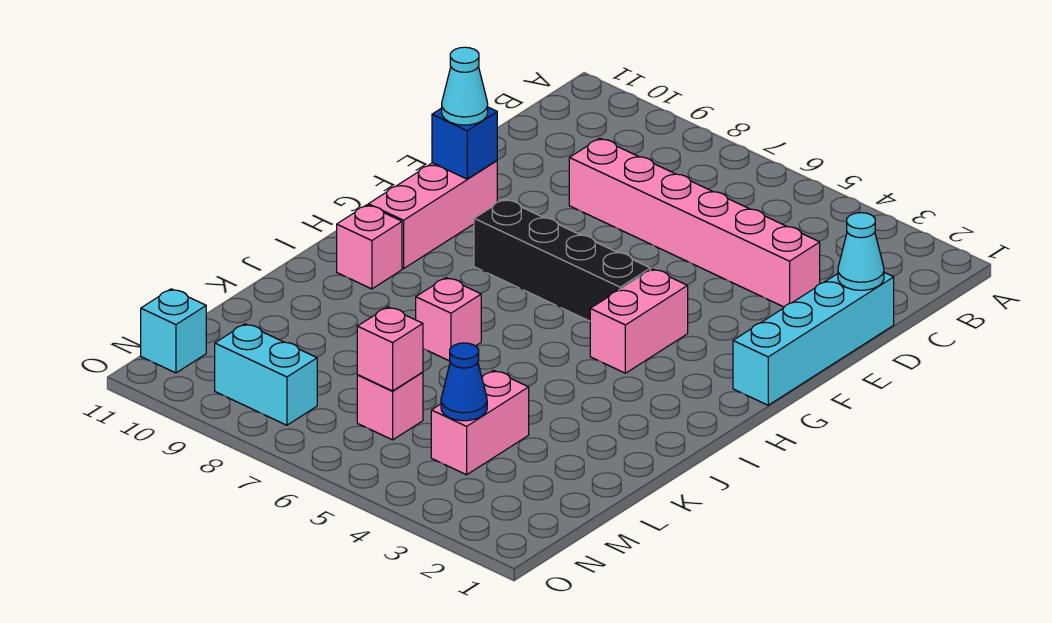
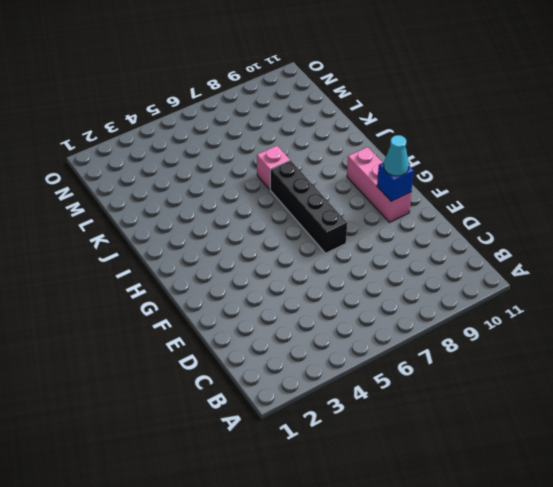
black 1x4 brick [270,161,347,253] -> black 1x4 brick turned to [474,199,651,321]
none -> cyan 1x4 brick [733,272,894,405]
none -> pink 1x6 brick [569,138,820,307]
none -> pink 1x2 brick [590,269,688,373]

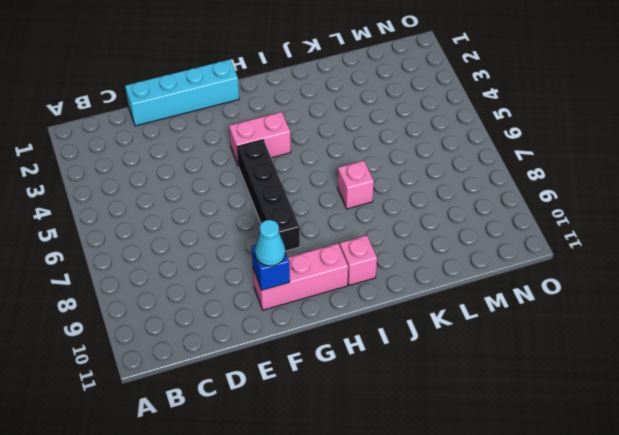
none -> pink 1x6 brick [569,138,820,307]
none -> pink 1x2 brick [431,370,529,475]
none -> pink 1x1 brick [357,372,423,440]

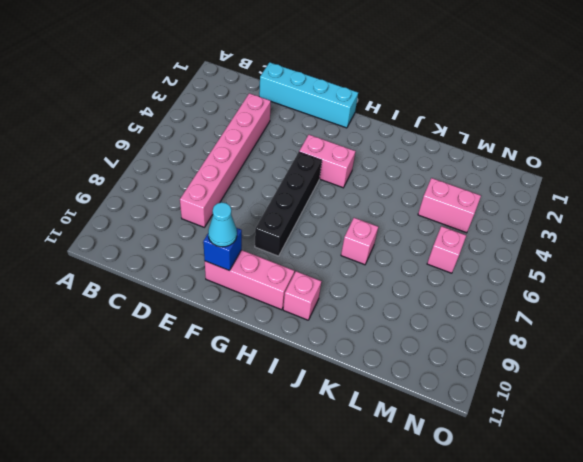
none -> cyan 1x2 brick [215,324,317,425]
none -> cyan 1x1 brick [141,289,206,373]
none -> cyan 1x1 cone [838,213,884,290]

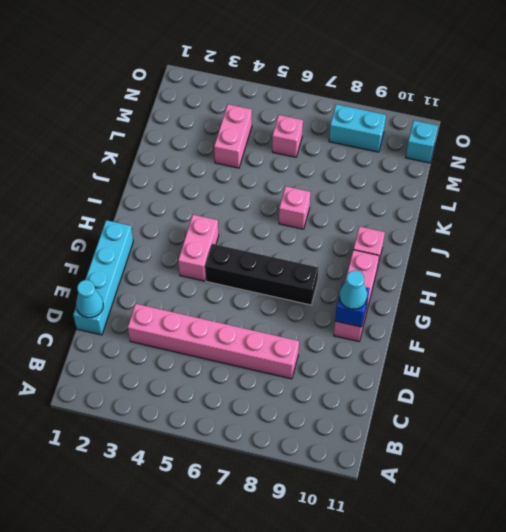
none -> blue 1x1 cone [441,343,487,421]
none -> pink 1x1 brick [357,307,423,391]

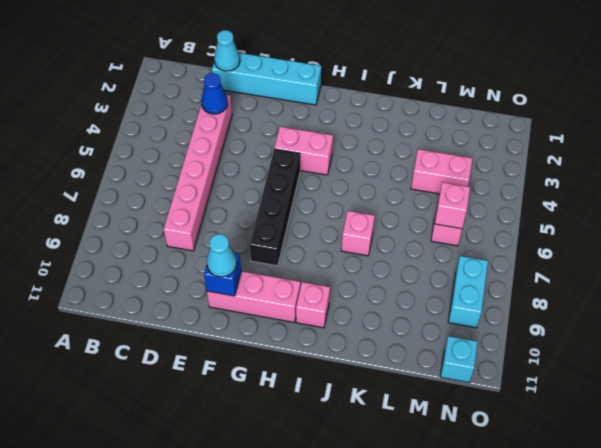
blue 1x1 cone [201,73,228,114] -> blue 1x1 cone moved to [441,343,487,421]

